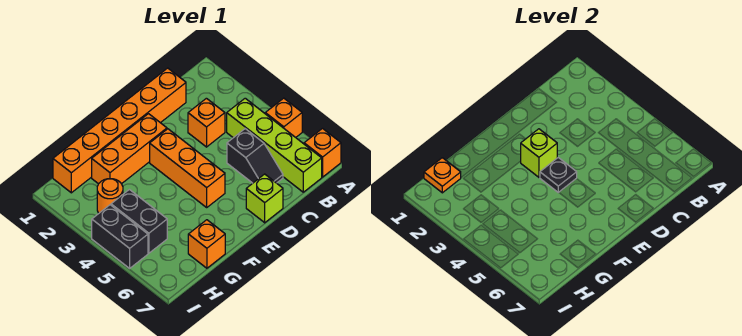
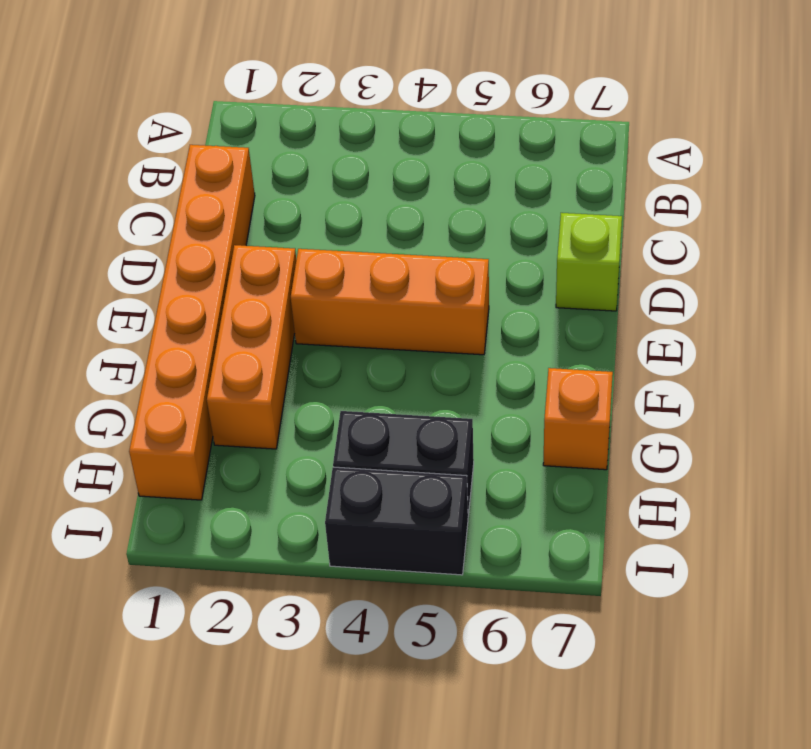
none -> orange 1x1 brick [265,98,302,137]
none -> orange 1x1 brick [304,129,341,177]
none -> lime 1x4 brick [227,98,322,192]

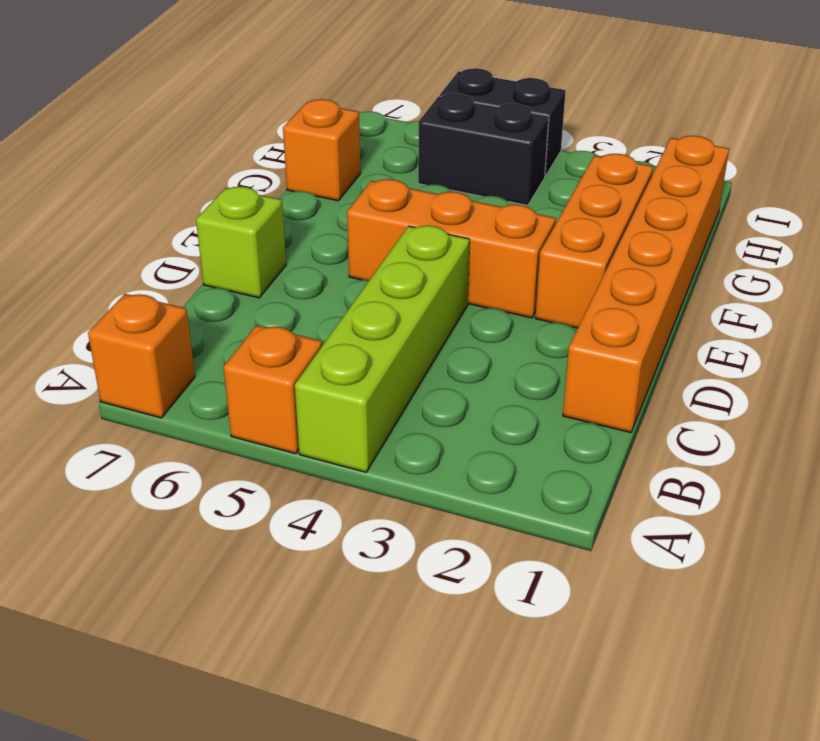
lime 1x4 brick [295,225,470,472] -> lime 1x4 brick turned to [227,98,322,192]
none -> orange 1x1 brick [188,98,225,147]
none -> black 1x2 slope [227,129,283,183]
none -> orange 1x1 round brick [97,179,123,213]

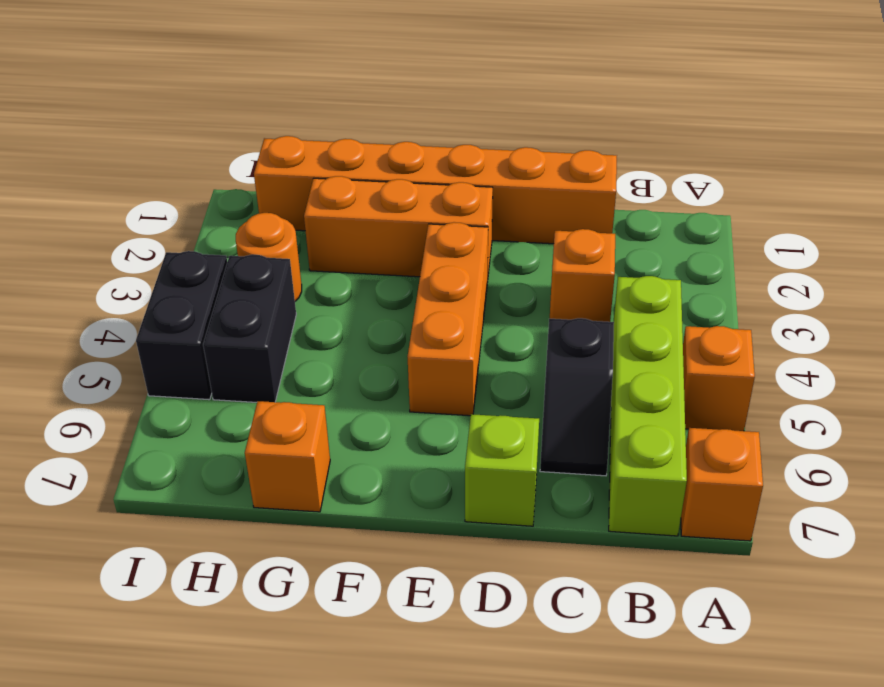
none -> lime 1x1 brick [521,129,557,177]
none -> black 1x1 plate [540,157,577,193]
none -> orange 1x1 plate [424,158,461,193]

